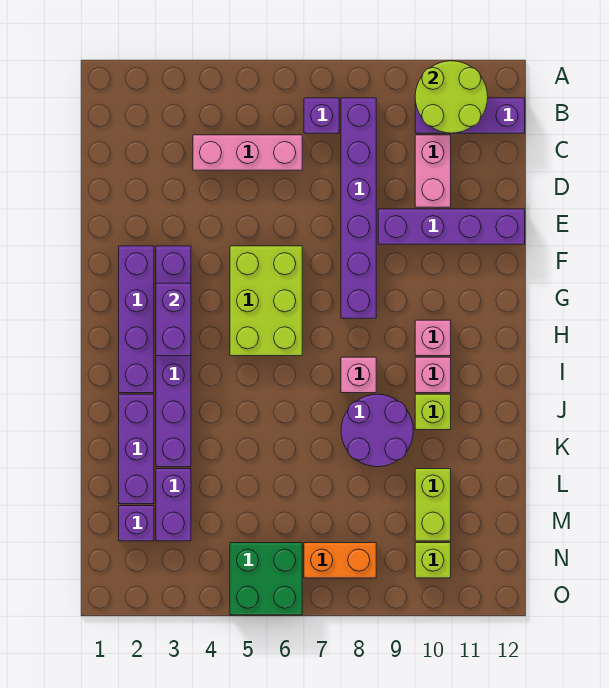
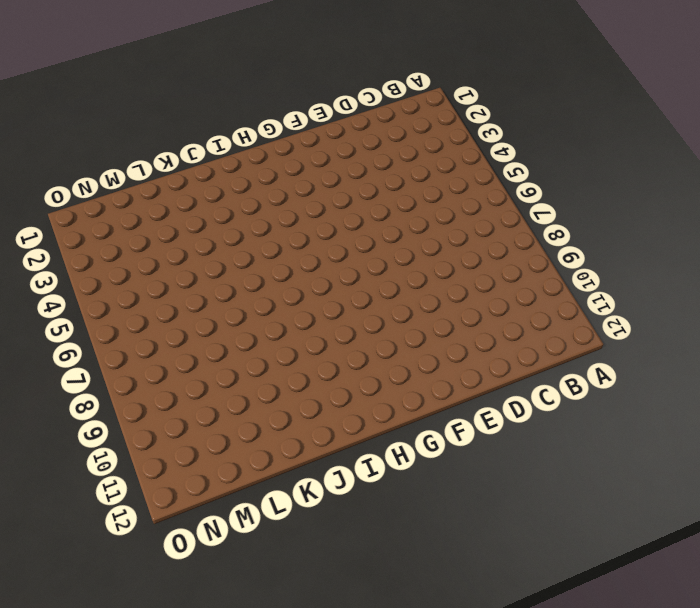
none -> purple 1x1 brick [304,98,339,133]
none -> purple 1x6 brick [341,98,376,318]
none -> purple 1x3 brick [415,98,525,133]

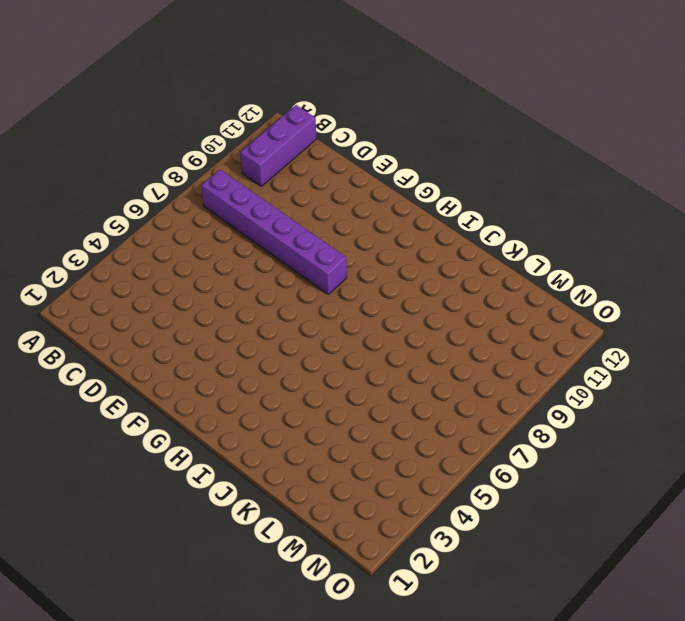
none -> purple 1x1 brick [304,98,339,133]
none -> pink 1x3 brick [193,135,302,170]
none -> pink 1x2 brick [415,135,451,207]

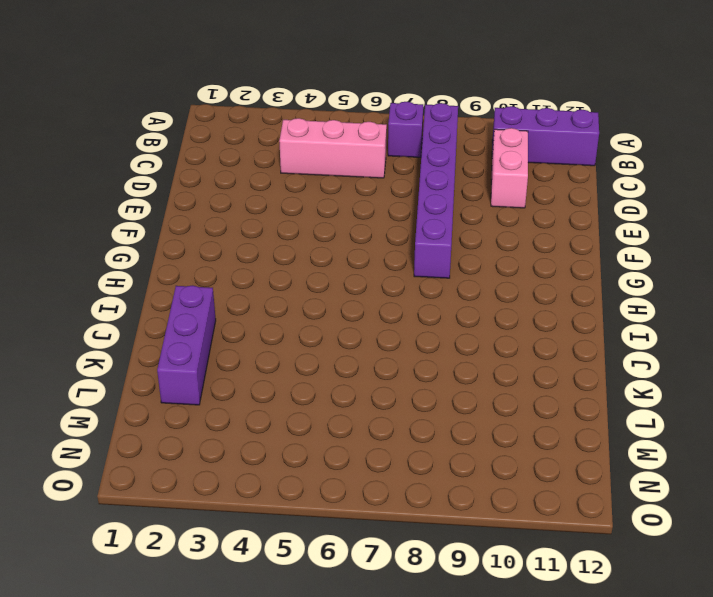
none -> purple 1x4 brick [378,209,525,244]
none -> purple 1x4 brick [119,246,154,393]
none -> purple 1x6 brick [156,246,191,467]

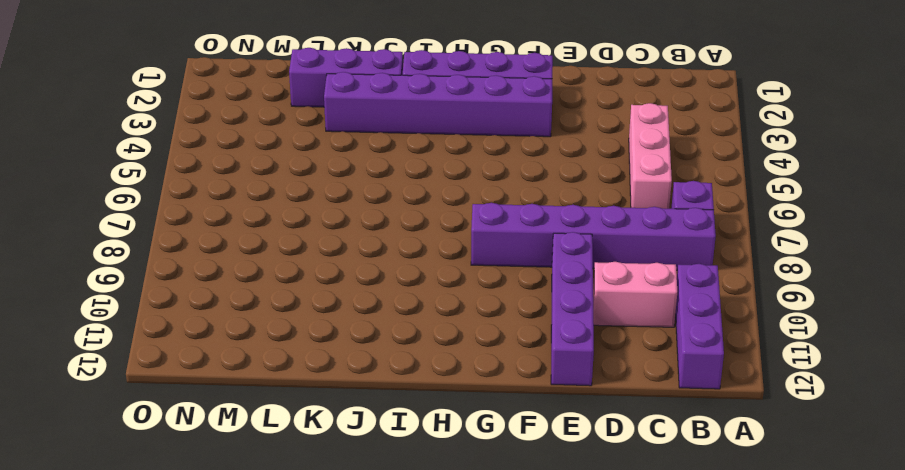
none -> lime 2x3 brick [230,246,302,356]
none -> pink 1x1 brick [415,320,451,356]
none -> pink 1x1 brick [341,357,376,393]

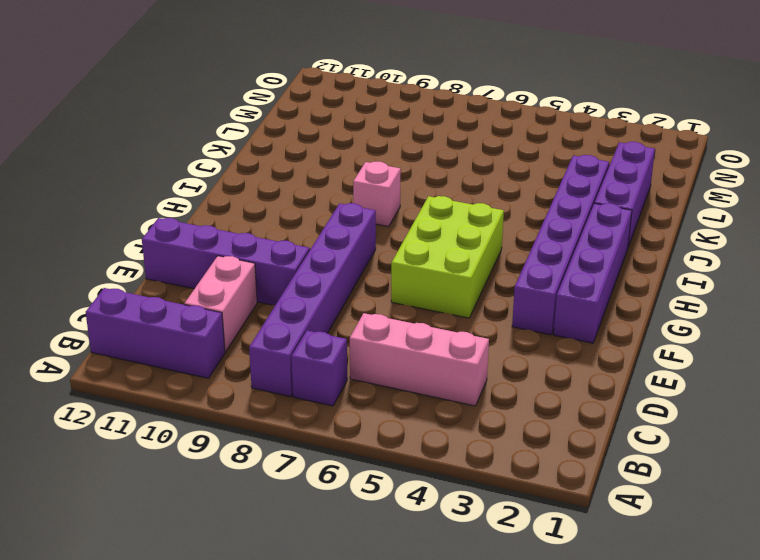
none -> pink 1x1 brick [415,320,451,356]
none -> pink 1x1 brick [415,357,451,393]
none -> purple 2x2 round brick [341,394,413,467]

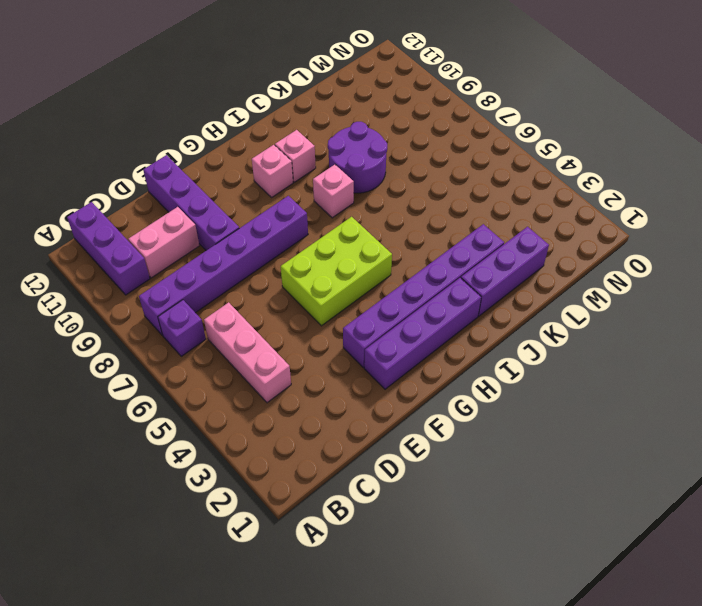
none -> lime 1x1 brick [415,394,451,430]
none -> purple 1x2 brick [156,469,191,541]
none -> lime 1x2 brick [415,469,451,541]

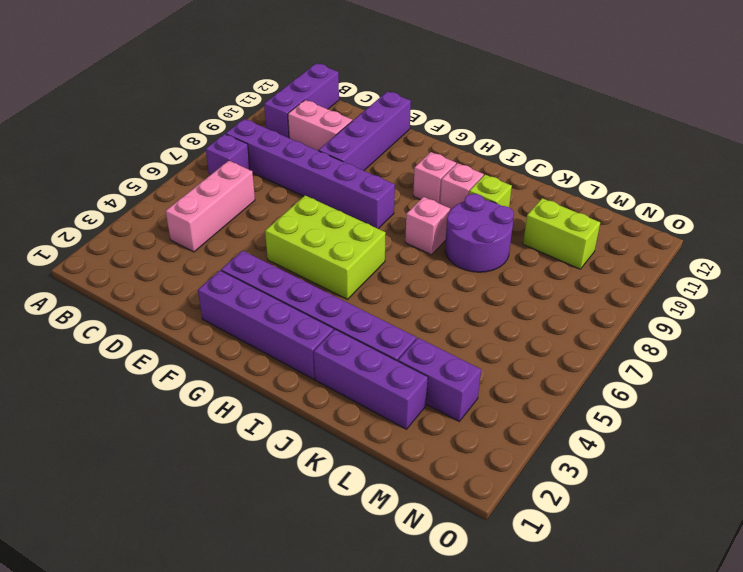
none -> purple 1x1 brick [119,506,154,541]
none -> green 2x2 brick [230,543,302,615]
none -> orange 1x2 brick [304,543,376,578]

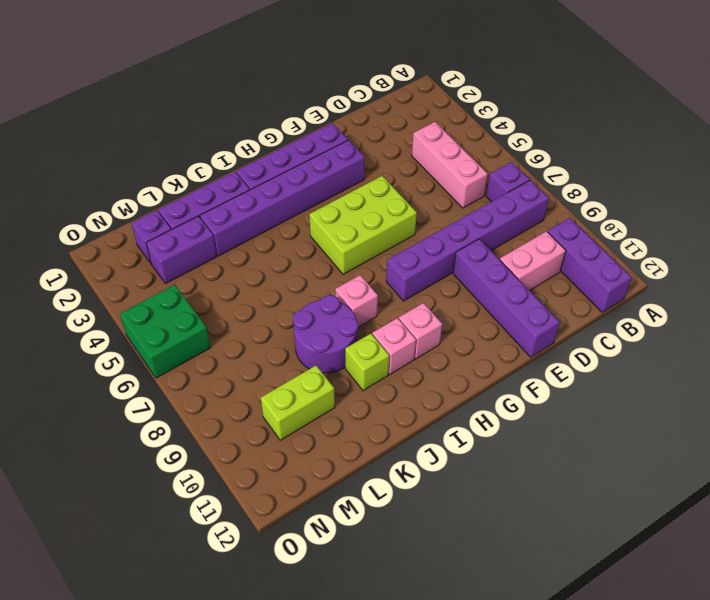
none -> orange 1x2 brick [304,543,376,578]
none -> lime 1x1 brick [415,543,451,578]
none -> lime 2x2 round brick [415,61,488,133]

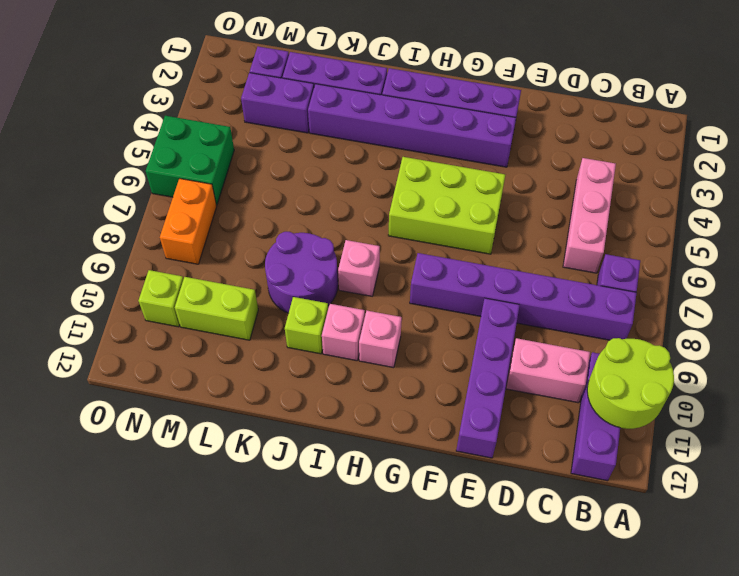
none -> purple 1x2 brick [156,283,191,356]

